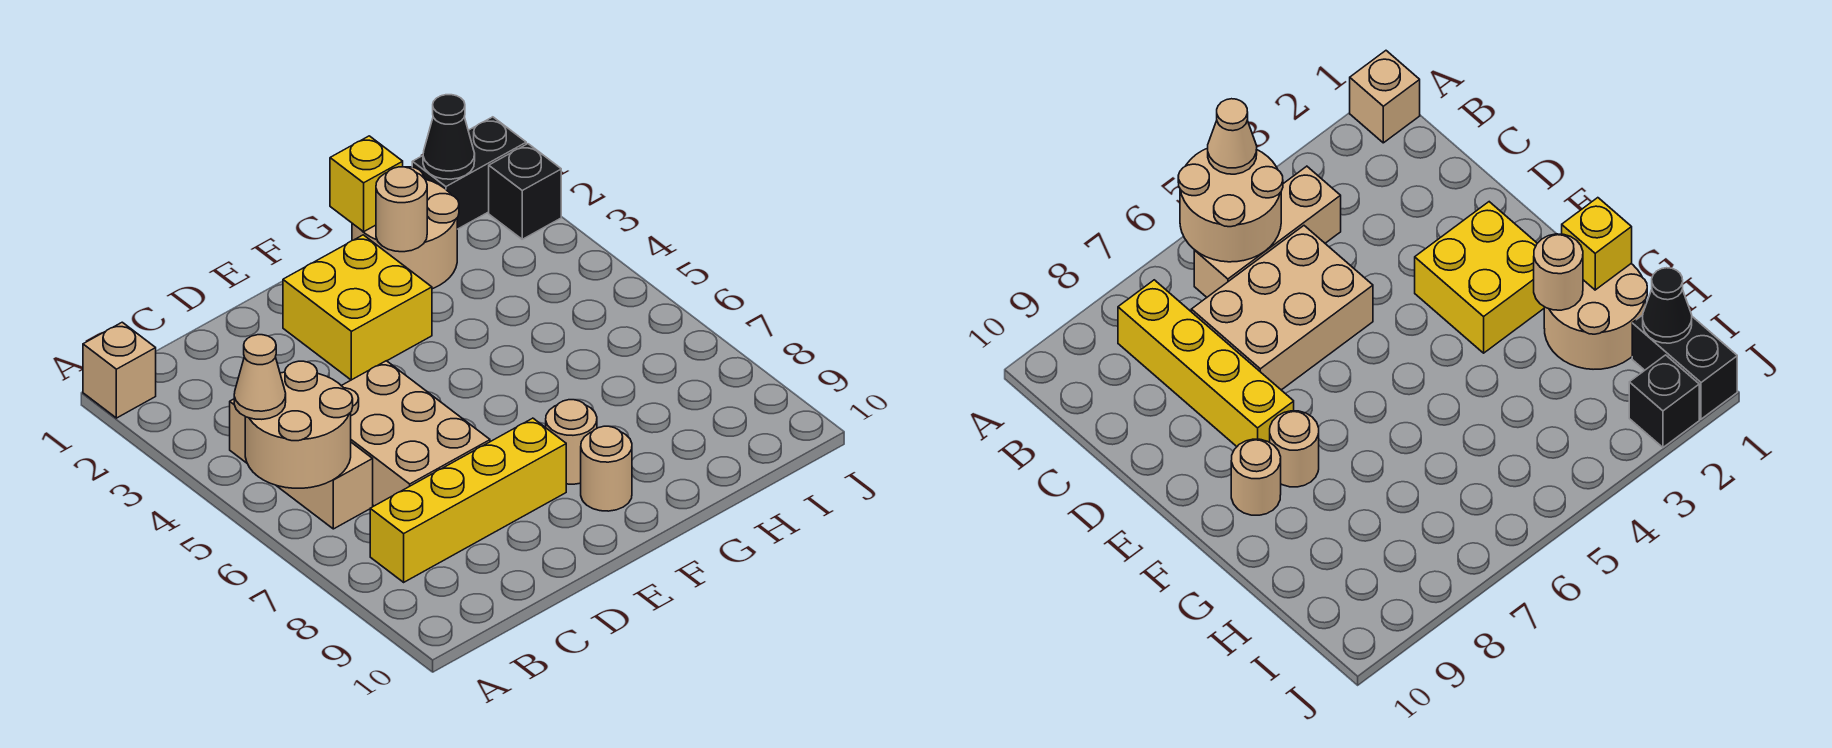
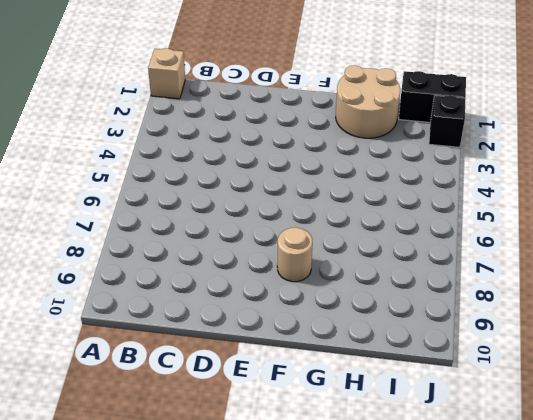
none -> tan 1x3 brick [230,399,373,529]
none -> yellow 1x4 brick [370,418,566,582]
none -> tan 2x3 brick [342,361,490,506]

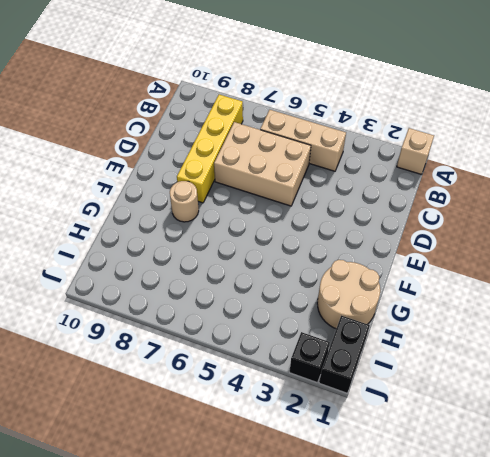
none -> yellow 2x2 brick [283,235,432,380]
none -> tan 1x1 round brick [581,426,632,511]
none -> tan 2x2 round brick [245,361,353,488]

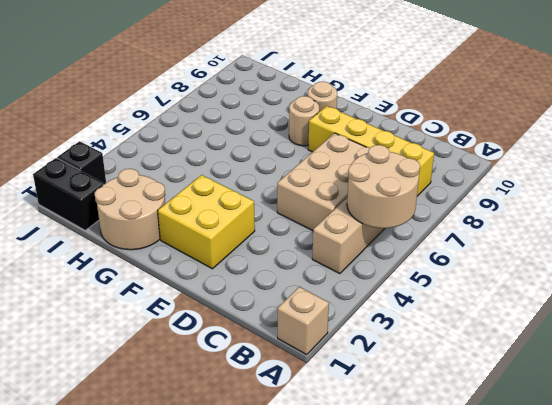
none -> yellow 1x1 brick [330,136,403,232]
none -> tan 1x1 round brick [376,167,427,252]
none -> black 1x1 cone [423,95,475,179]

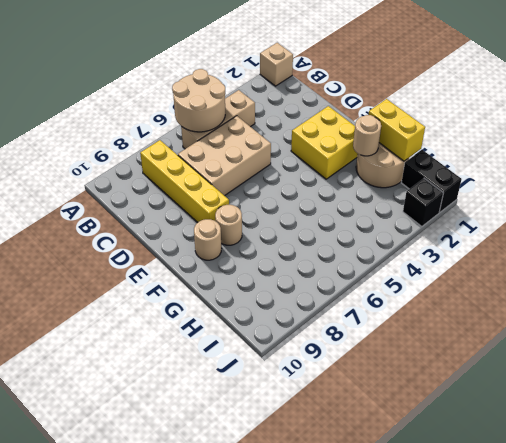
yellow 1x2 brick [369,99,425,161] -> yellow 1x1 brick [330,136,403,232]
none -> black 1x1 cone [423,95,475,179]
none -> tan 1x1 cone [234,335,286,419]

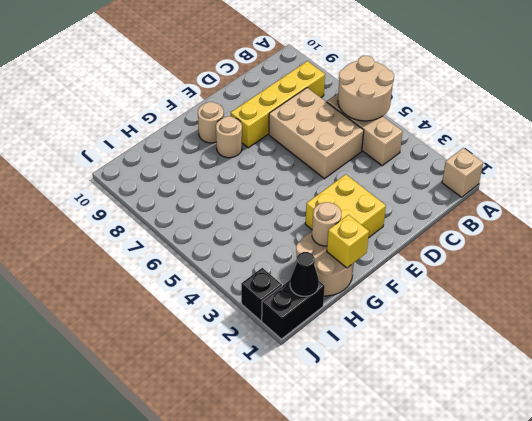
none -> tan 1x1 cone [234,335,286,419]

